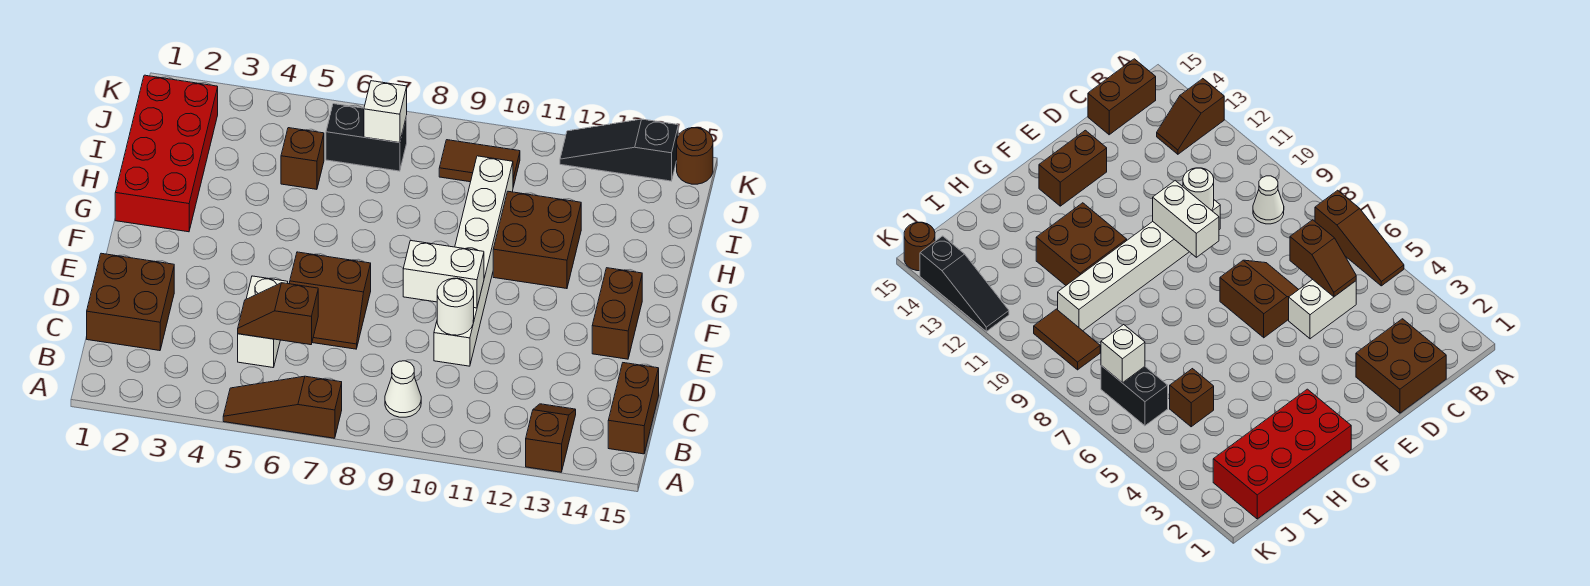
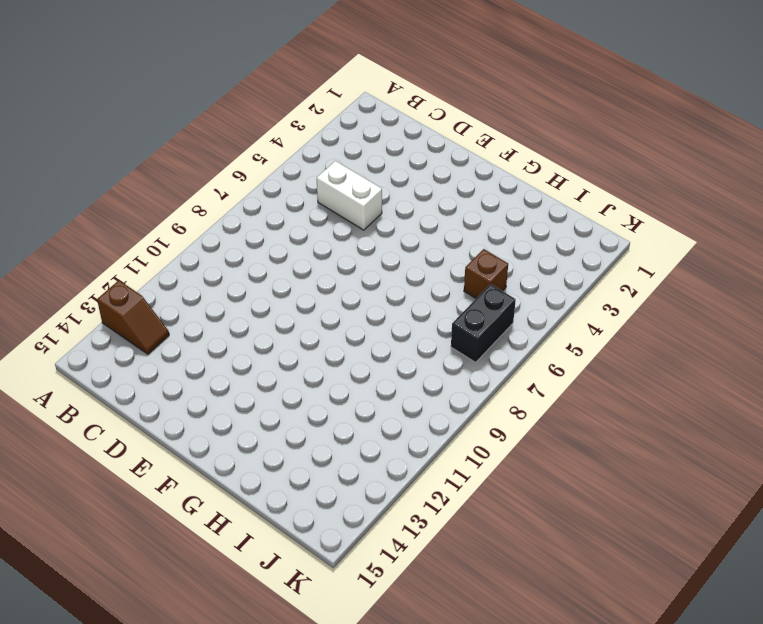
none -> brown 1x3 slope [223,376,342,438]
none -> white 1x1 cone [385,361,421,417]
none -> brown 1x2 brick [608,363,659,454]

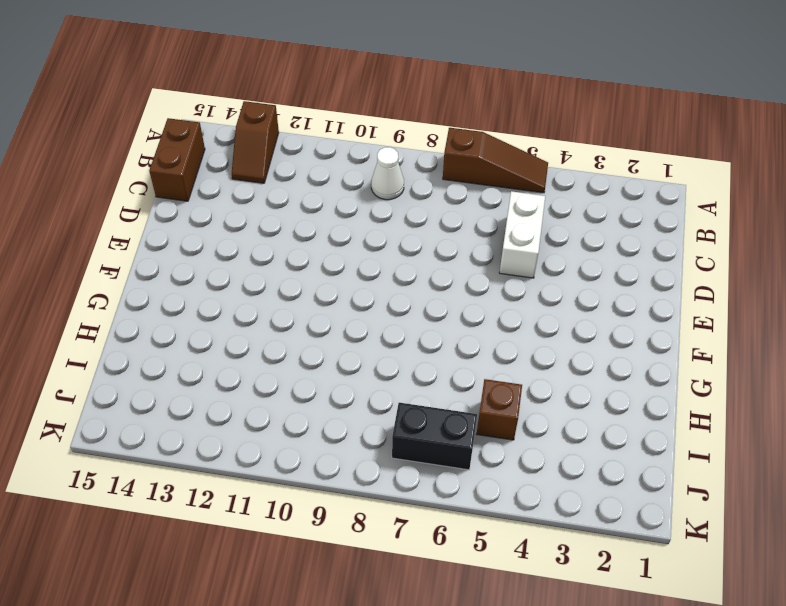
none -> brown 2x2 brick [87,253,174,351]
none -> brown 2x2 slope [289,252,371,349]
none -> white 1x6 brick [434,156,513,366]

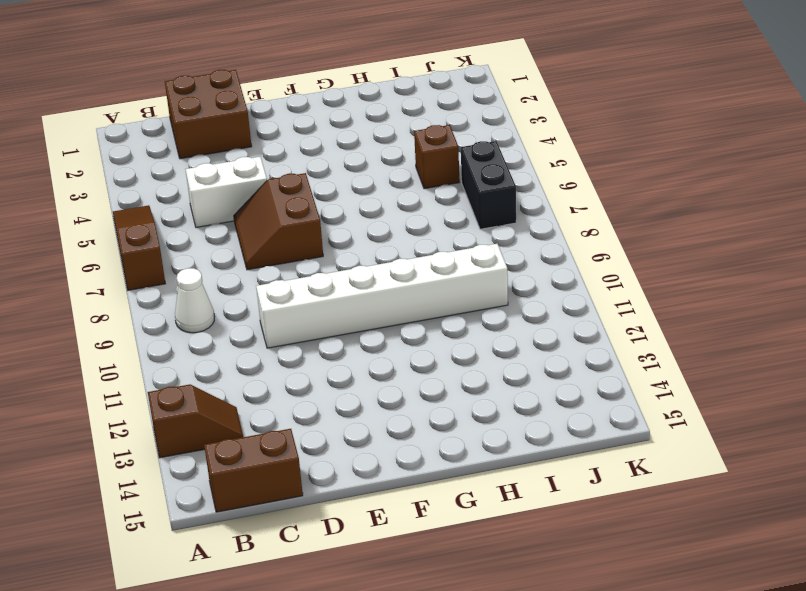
none -> brown 1x2 brick [592,268,642,359]
none -> red 2x4 brick [115,75,218,232]
none -> brown 2x2 brick [493,191,581,289]

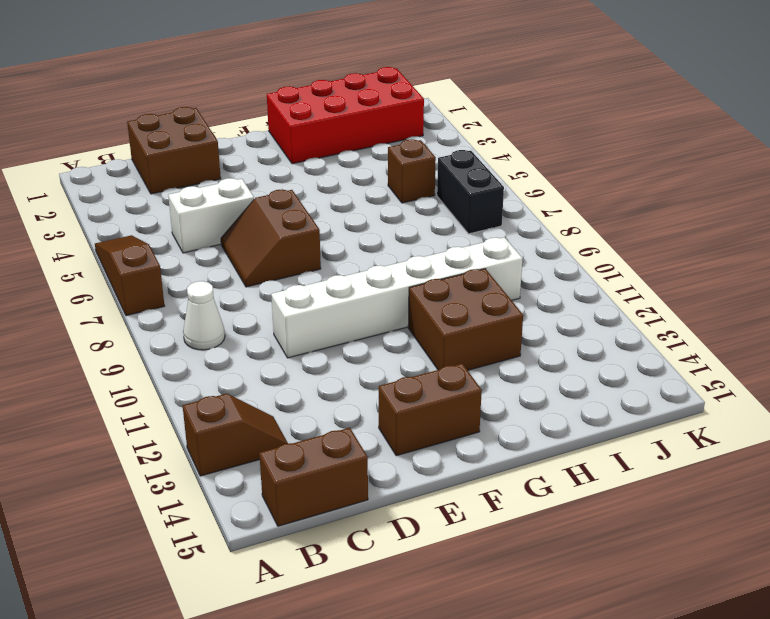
none -> brown 1x2 tile [439,140,520,187]
none -> black 1x3 slope [560,119,678,181]
none -> brown 1x1 round brick [677,128,713,184]

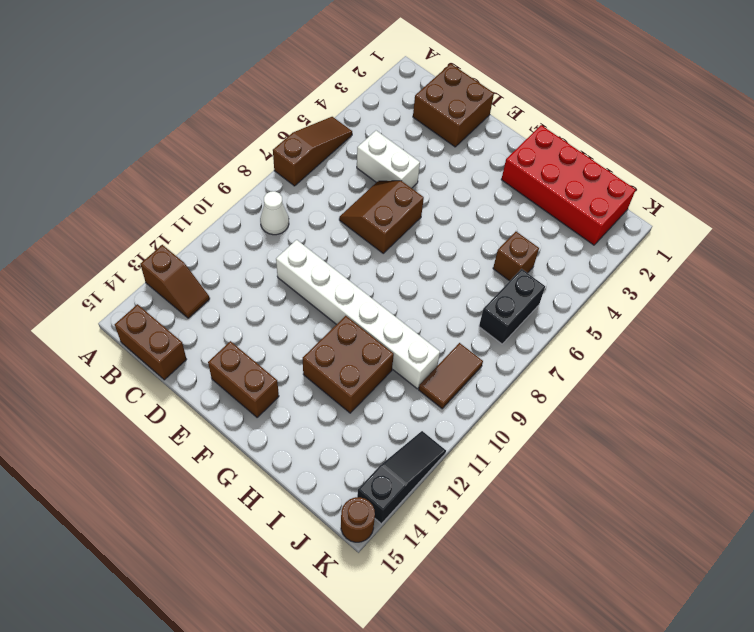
none -> brown 1x2 slope [238,283,318,345]
none -> white 1x1 round brick [437,278,474,335]
none -> white 1x2 brick [403,241,484,308]

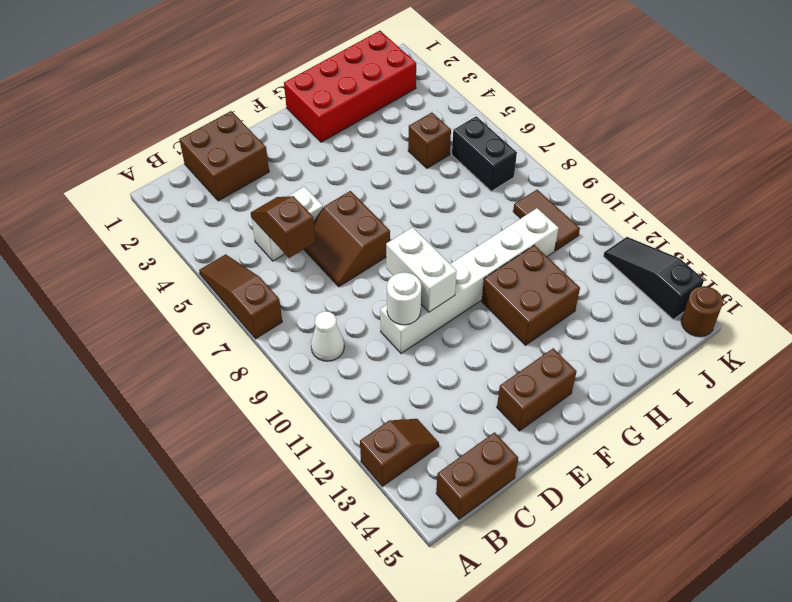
none -> white 1x1 brick [364,81,407,143]

